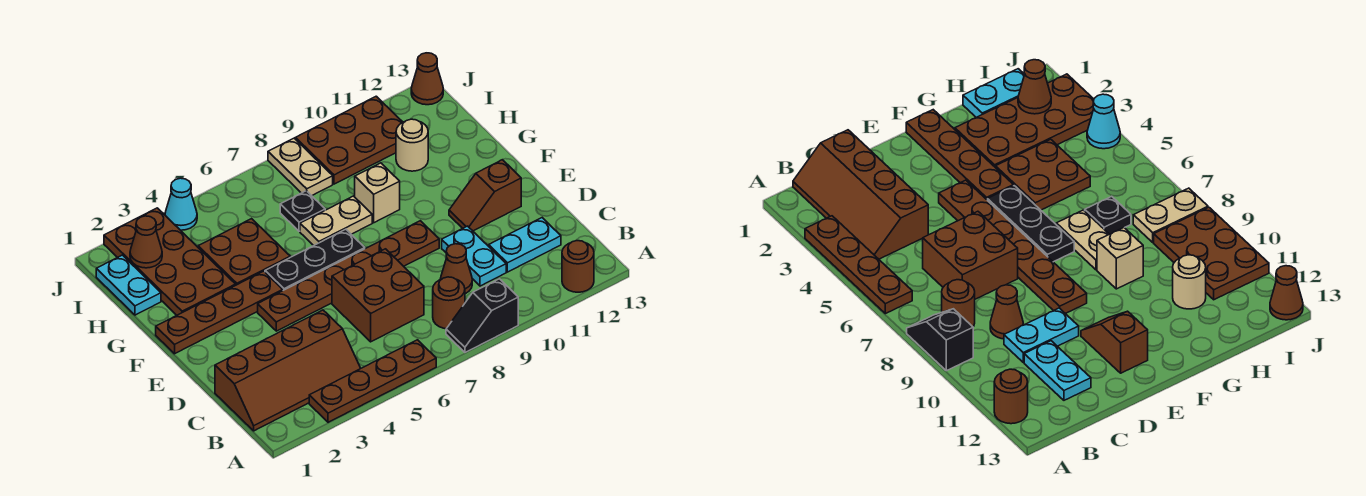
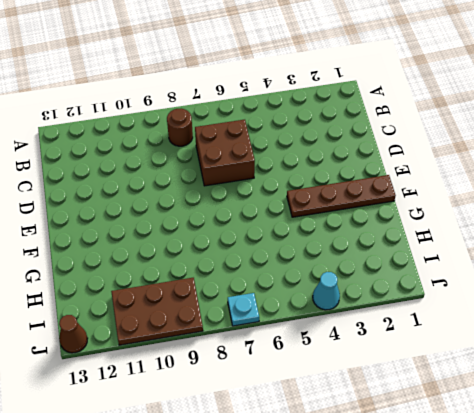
cyan 1x1 plate [228,293,259,326] -> none
none -> brown 1x4 plate [309,340,436,422]
none -> black 1x2 slope [446,279,518,352]
none -> brown 1x1 round brick [562,241,594,292]

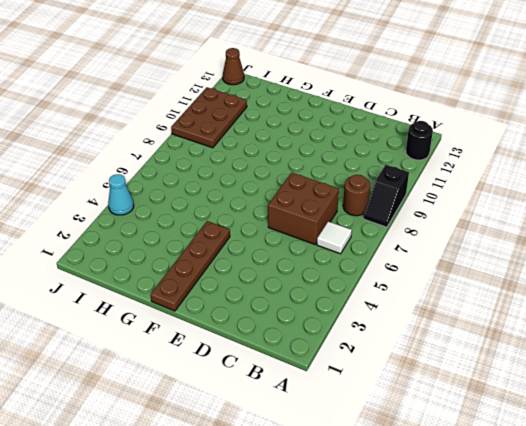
black 1x1 round brick [406,121,433,160] -> brown 1x1 round brick [562,241,594,292]
white 1x1 tile [317,221,352,254] -> none
none -> brown 1x4 plate [309,340,436,422]
none -> brown 2x4 slope [215,310,361,431]
none -> brown 1x1 cone [441,244,472,294]

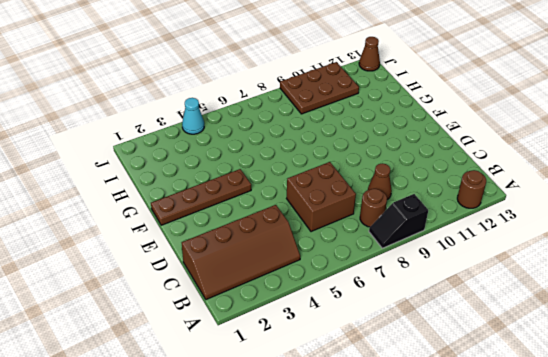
none -> brown 1x4 plate [309,340,436,422]
none -> cyan 1x2 plate [442,226,506,286]
none -> cyan 1x2 plate [489,218,561,272]

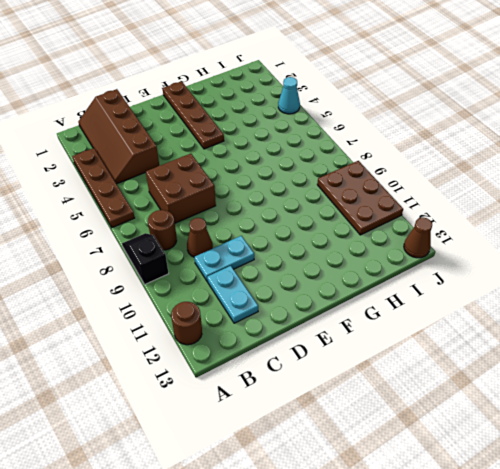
none -> brown 1x6 plate [258,221,439,331]
none -> brown 1x2 slope [449,160,521,231]
none -> black 1x3 plate [265,229,365,290]

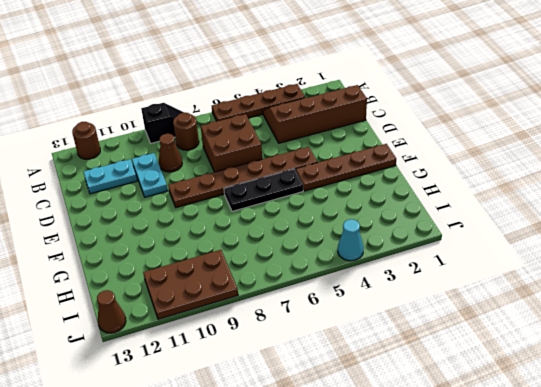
none -> brown 1x2 slope [449,160,521,231]
none -> brown 2x4 plate [104,208,236,315]
none -> brown 2x2 plate [198,219,290,285]

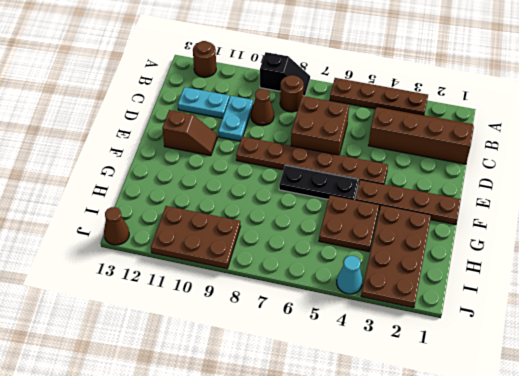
none -> tan 1x2 plate [300,196,372,246]
none -> tan 1x1 brick [355,163,400,223]
none -> cyan 1x2 plate [96,255,161,315]

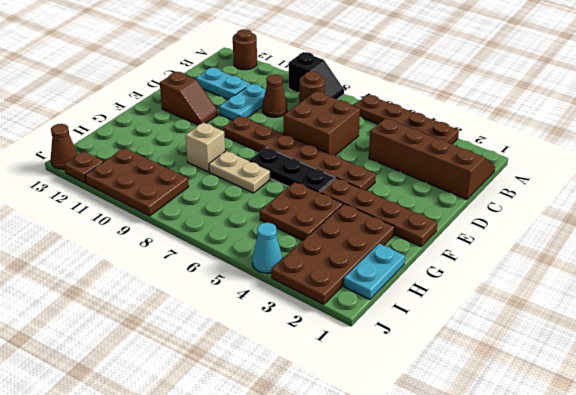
brown 1x1 plate [64,152,104,183] -> none
none -> black 1x1 plate [280,191,325,231]
none -> tan 1x1 round brick [396,119,428,171]
none -> tan 1x2 plate [268,138,333,196]

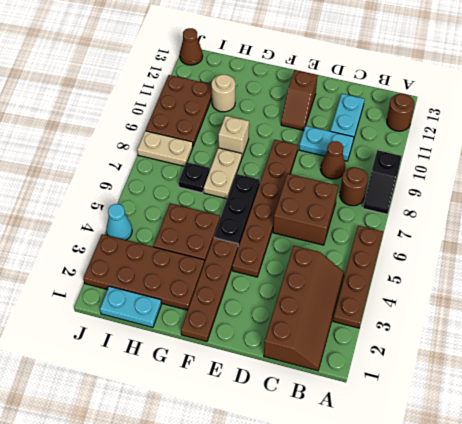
none -> brown 1x1 cone [130,216,162,268]

